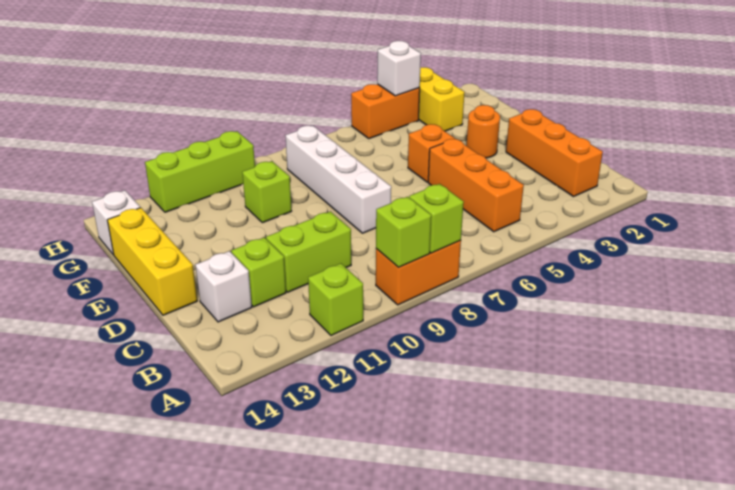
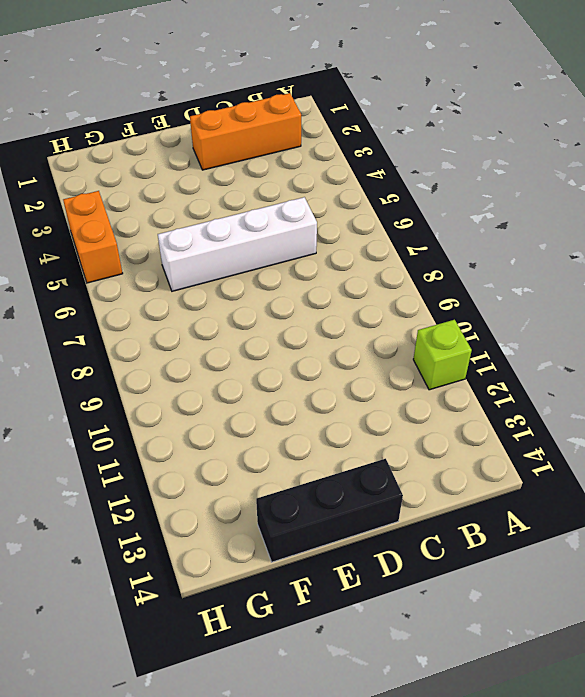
white 1x4 brick [158,197,317,291] -> white 1x4 brick moved to [285,126,391,233]
black 1x3 brick [256,459,403,562] -> yellow 1x3 brick [107,208,197,315]
none -> orange 1x2 brick [376,241,461,305]
none -> orange 1x3 brick [428,139,524,232]
none -> lime 1x2 brick [266,212,351,292]

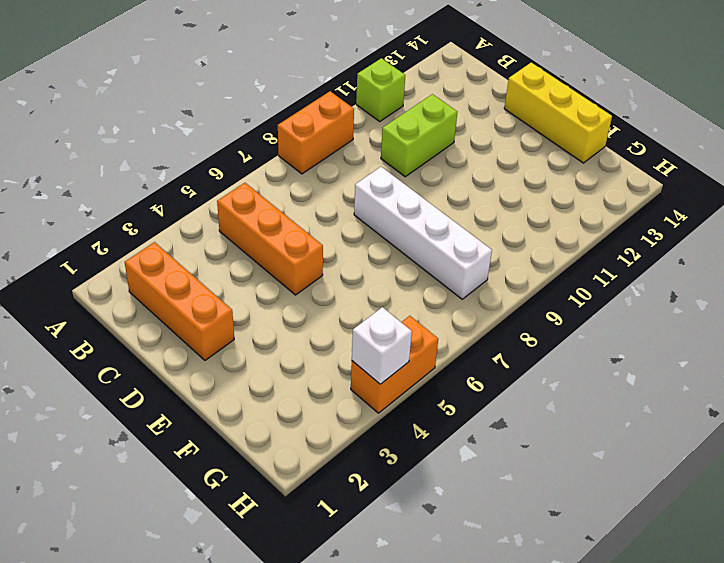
none -> lime 1x1 brick [231,237,286,307]
none -> white 1x1 brick [195,251,252,322]
none -> orange 1x1 round brick [466,105,500,158]

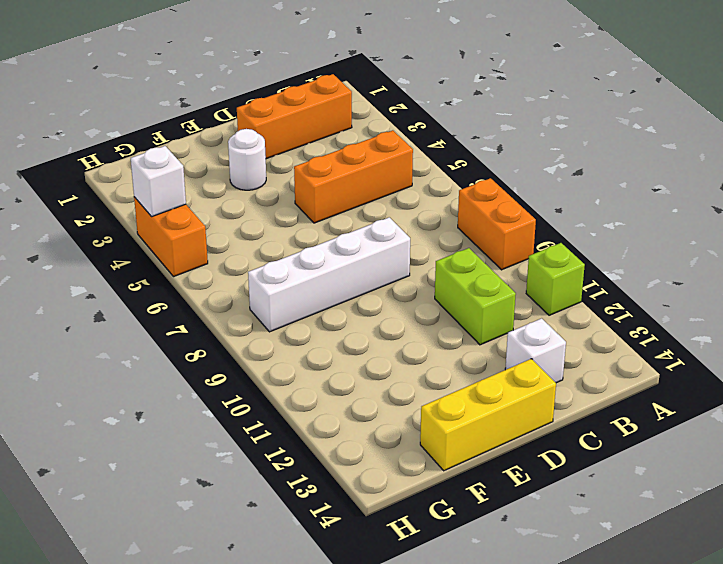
white 1x1 round brick [228,129,266,190] -> orange 1x1 round brick [466,105,500,158]
none -> lime 1x1 brick [231,237,286,307]
none -> orange 1x1 brick [408,124,455,182]
none -> lime 1x1 brick [242,161,292,223]

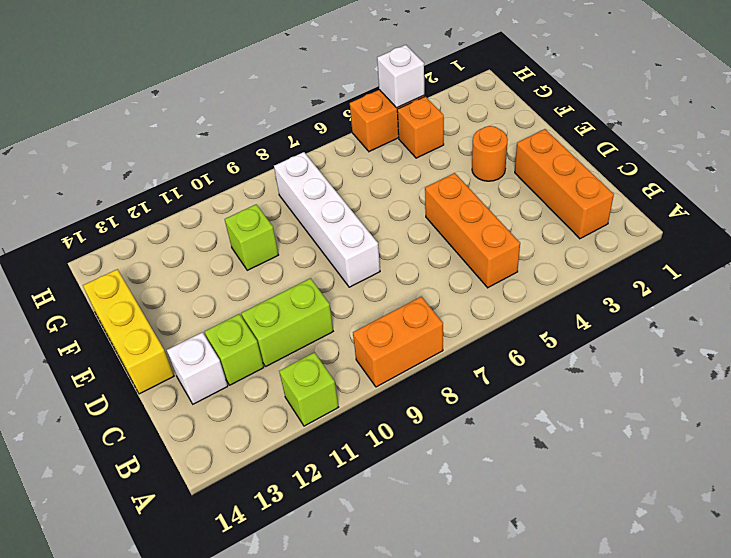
orange 1x1 brick [397,96,444,158] -> orange 1x1 brick moved to [408,124,455,182]
none -> yellow 1x2 brick [419,67,465,131]
none -> white 1x1 brick [92,190,140,255]
none -> lime 1x3 brick [145,131,255,212]

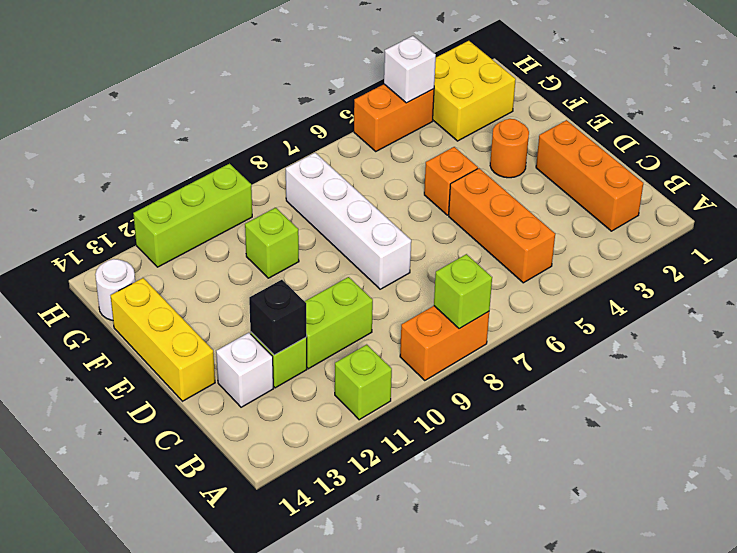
black 1x1 brick [249,280,307,355] -> none
yellow 2x2 brick [433,41,516,141] -> yellow 1x2 brick [419,67,465,131]
white 1x1 round brick [95,259,135,320] -> white 1x1 brick [92,190,140,255]
none -> lime 1x1 brick [376,197,431,268]

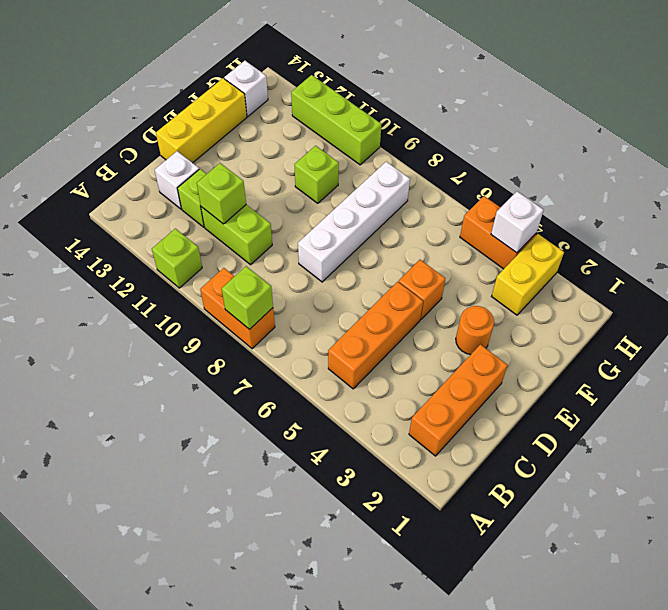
lime 1x1 brick [197,163,246,224] -> lime 1x1 brick moved to [376,197,431,268]

